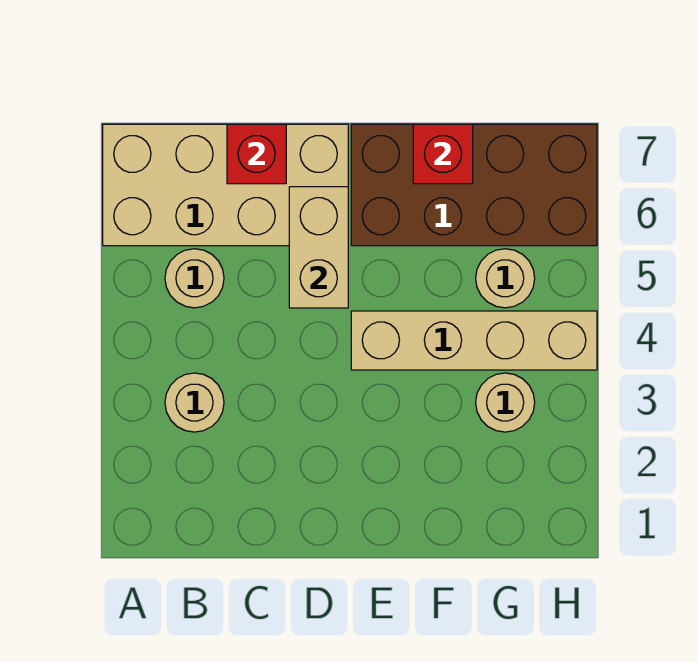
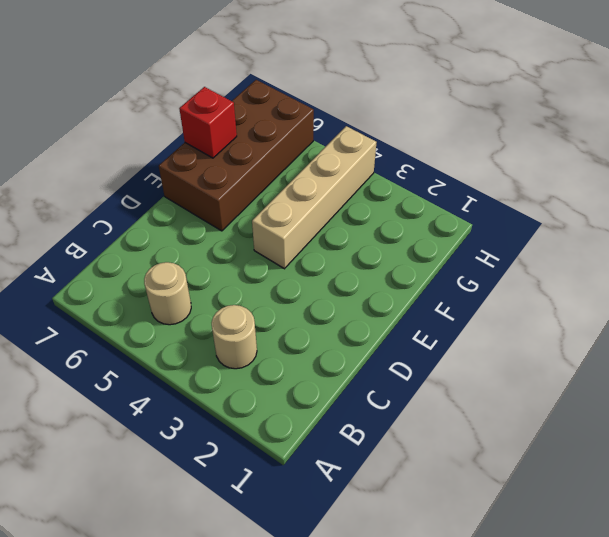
none -> tan 2x4 brick [103,124,348,246]
none -> tan 1x1 round brick [476,373,535,432]

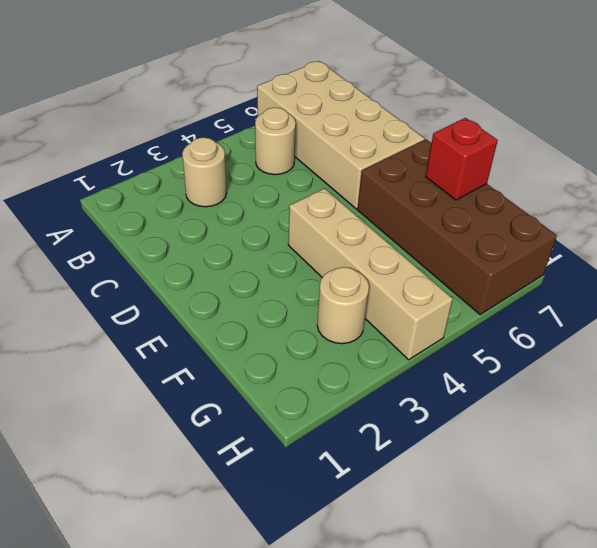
none -> tan 1x1 round brick [476,249,535,308]
none -> red 1x1 brick [227,124,286,184]

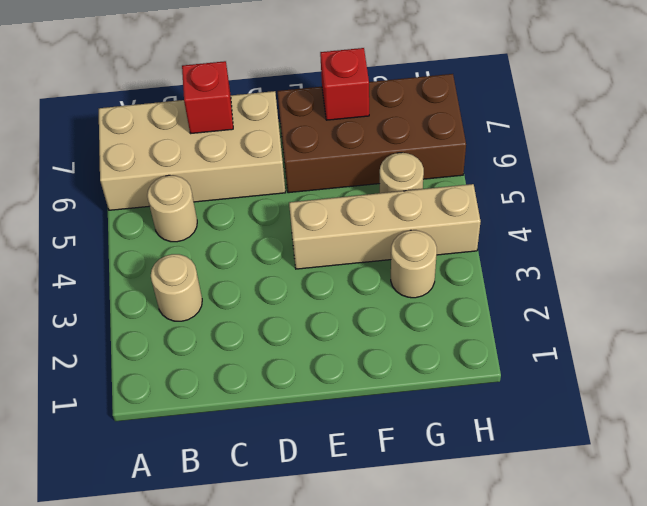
none -> tan 1x2 brick [289,187,348,308]

